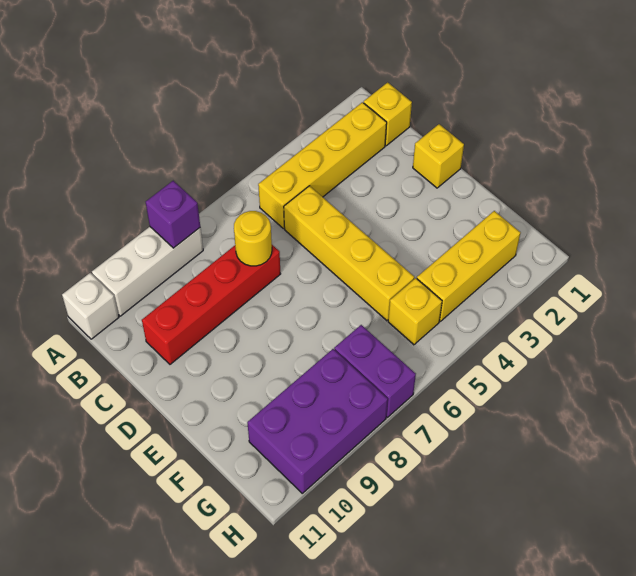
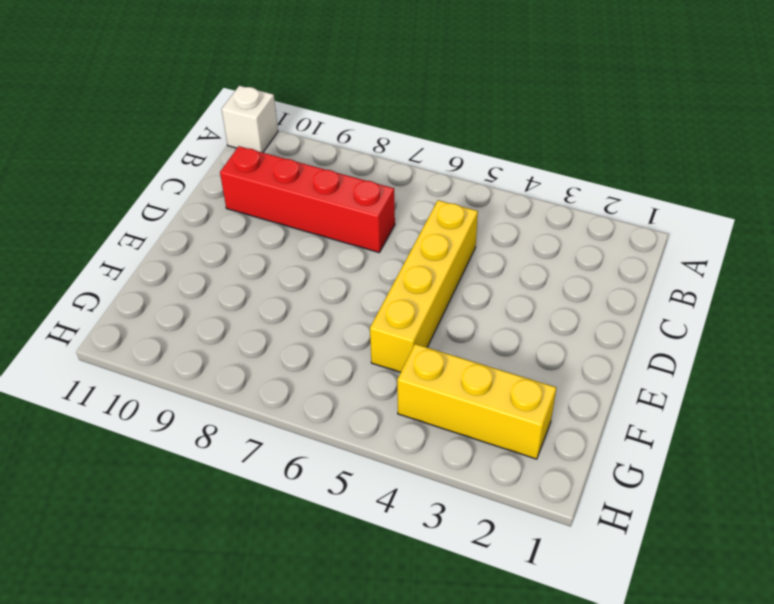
none -> white 1x3 brick [92,227,203,316]
none -> yellow 1x1 brick [364,82,412,146]
none -> yellow 1x4 brick [258,102,387,229]

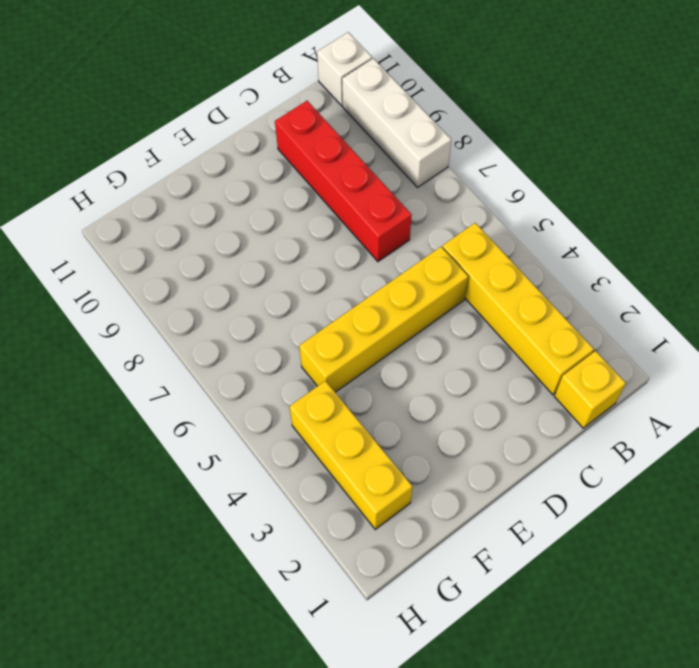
none -> yellow 1x1 brick [413,124,464,188]
none -> yellow 1x1 brick [388,278,442,345]
none -> purple 1x2 brick [334,325,416,417]

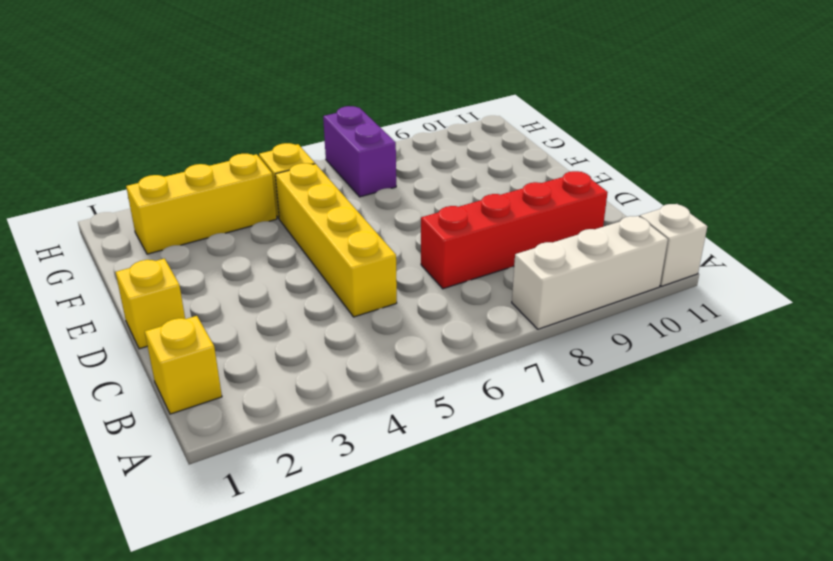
none -> yellow 1x4 brick [258,102,387,229]
none -> purple 2x3 brick [247,349,388,493]
none -> purple 1x1 brick [146,181,200,248]

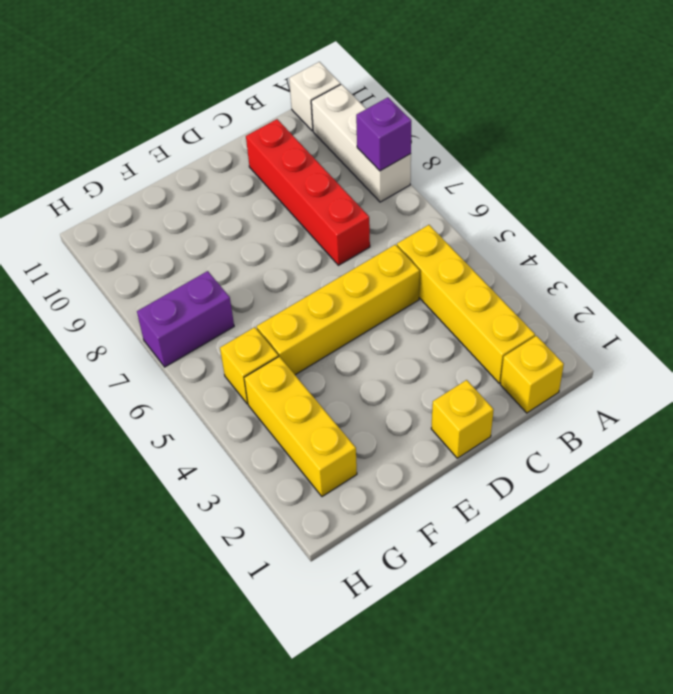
none -> purple 2x3 brick [247,349,388,493]
none -> yellow 1x1 round brick [234,211,272,266]

